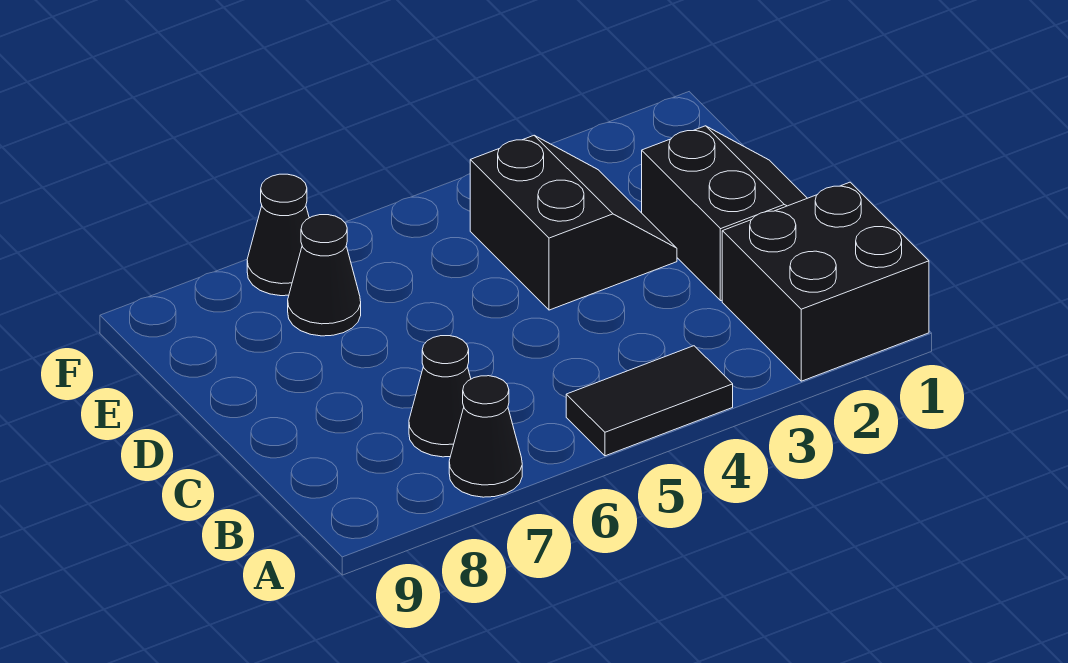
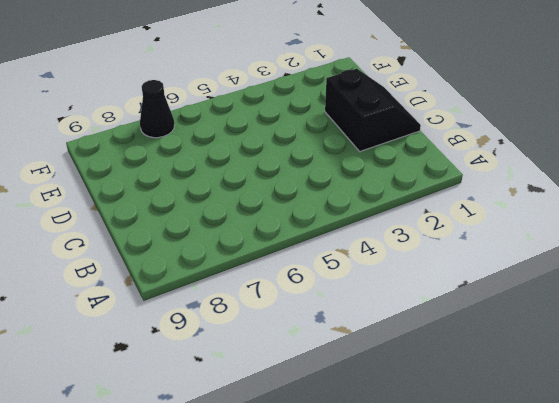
none -> black 2x2 brick [722,182,929,381]
none -> black 1x2 tile [566,346,733,456]

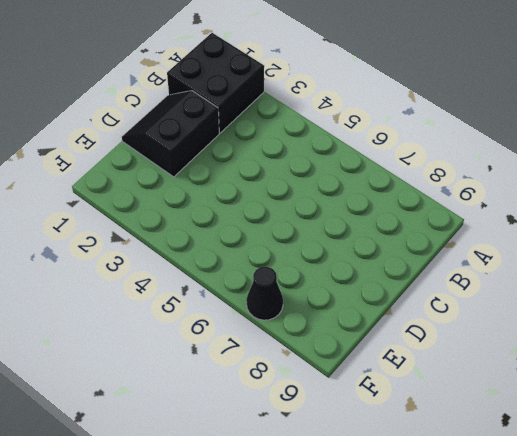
none -> black 1x2 tile [566,346,733,456]
none -> black 1x1 cone [449,376,522,497]

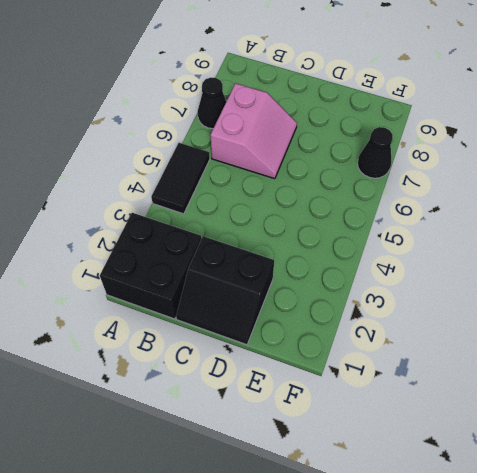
pink 2x2 slope [210,83,297,179] -> black 1x1 cone [409,336,471,457]
none -> black 2x2 slope [470,136,677,310]
none -> black 1x1 cone [288,215,361,336]

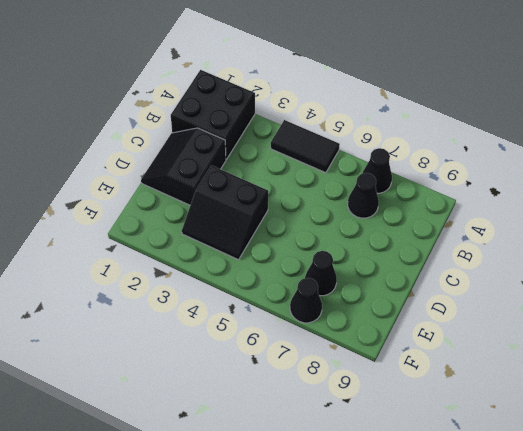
black 2x2 slope [182,165,268,260] -> black 2x2 slope turned to [470,136,677,310]

